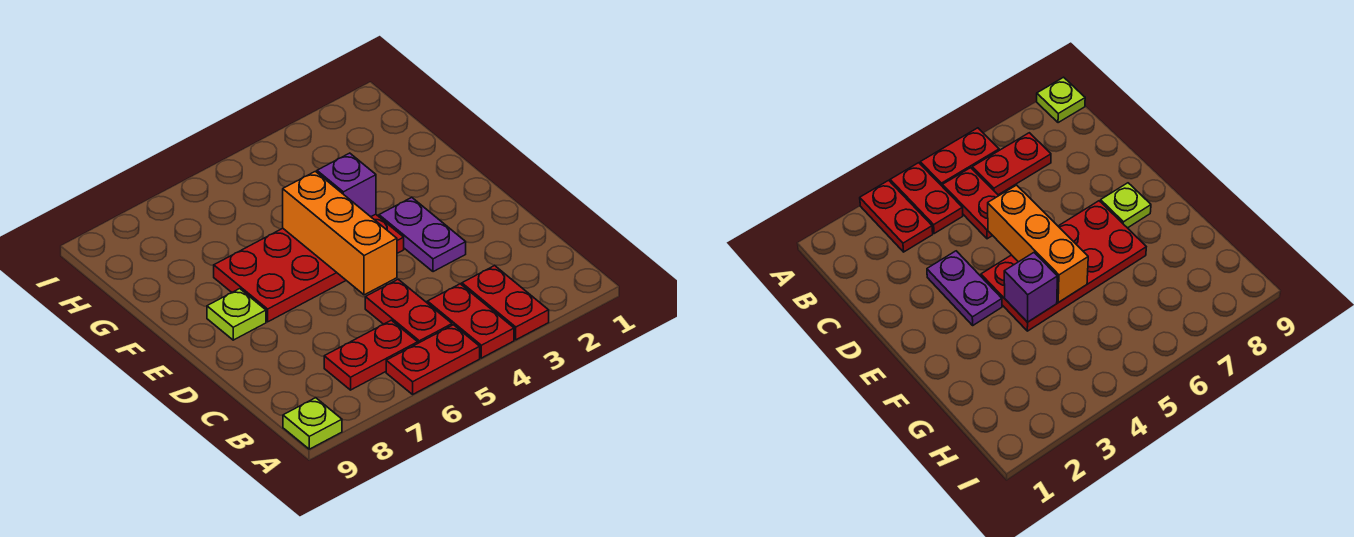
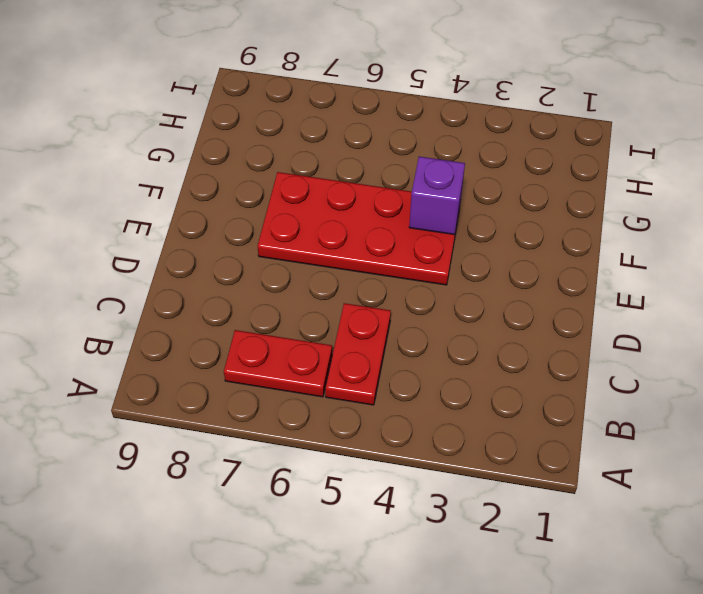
none -> red 1x2 plate [462,266,549,340]
none -> red 1x2 plate [427,284,514,358]

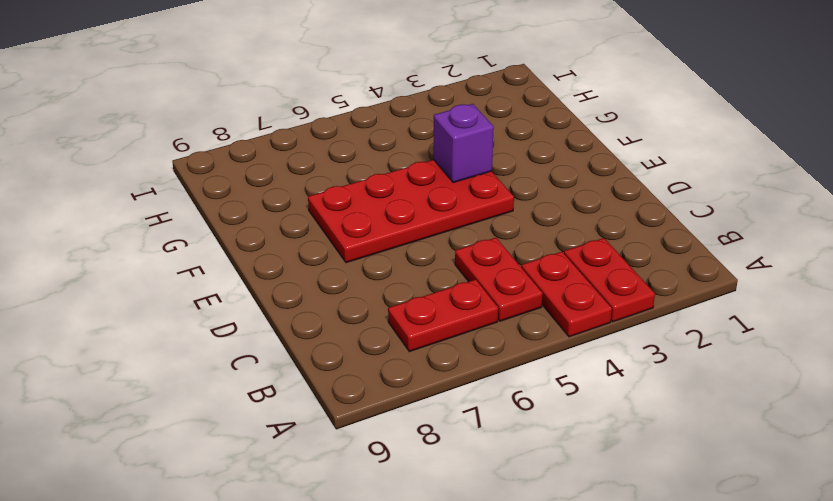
none -> red 1x2 plate [386,325,480,394]
none -> lime 1x1 plate [283,398,342,449]

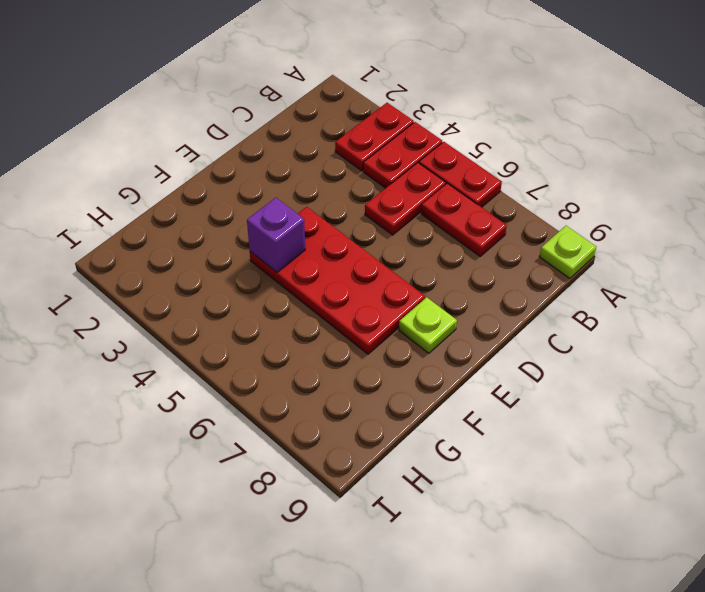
none -> purple 1x2 plate [379,197,466,272]
none -> orange 1x3 brick [283,171,397,295]

